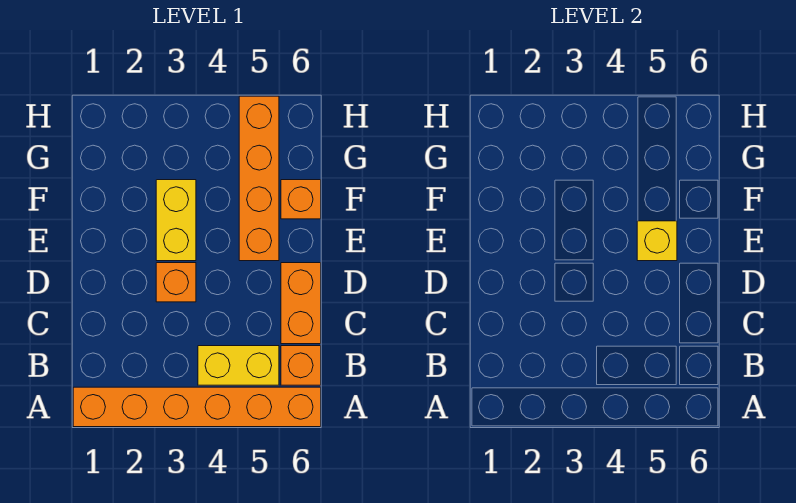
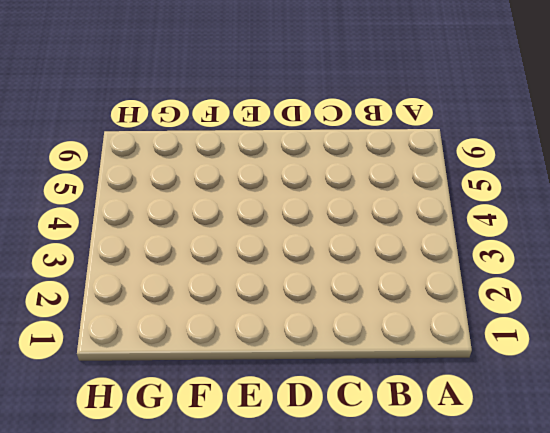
none -> orange 1x6 brick [73,387,321,427]
none -> yellow 1x2 brick [198,346,279,385]

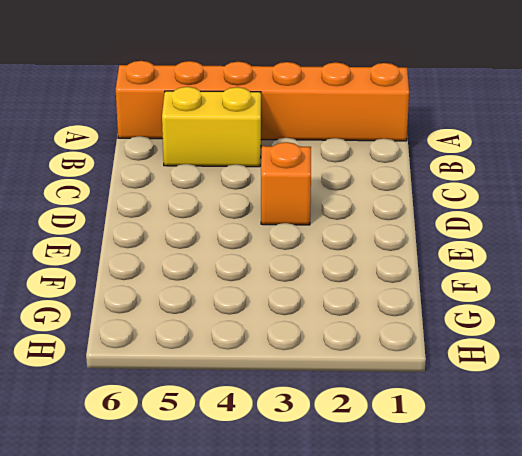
none -> orange 1x1 brick [281,346,321,385]
none -> orange 1x2 brick [281,263,321,344]

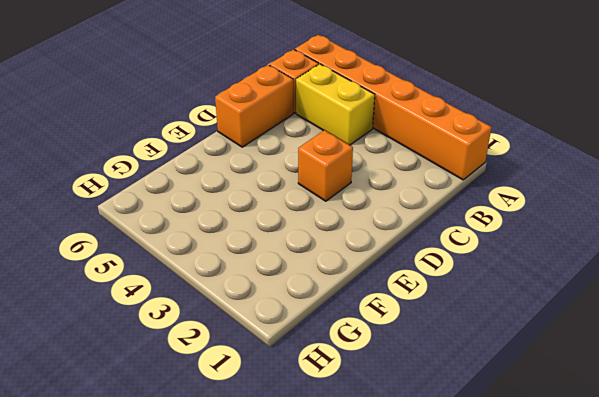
none -> yellow 1x2 brick [156,180,196,261]
none -> orange 1x4 brick [239,96,279,261]

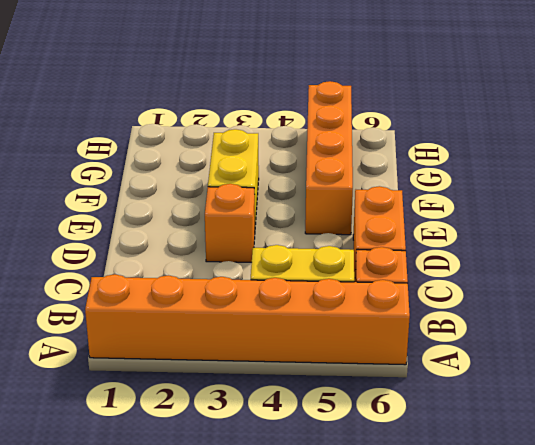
none -> orange 1x1 brick [281,180,321,219]
none -> yellow 1x1 brick [637,221,677,261]

